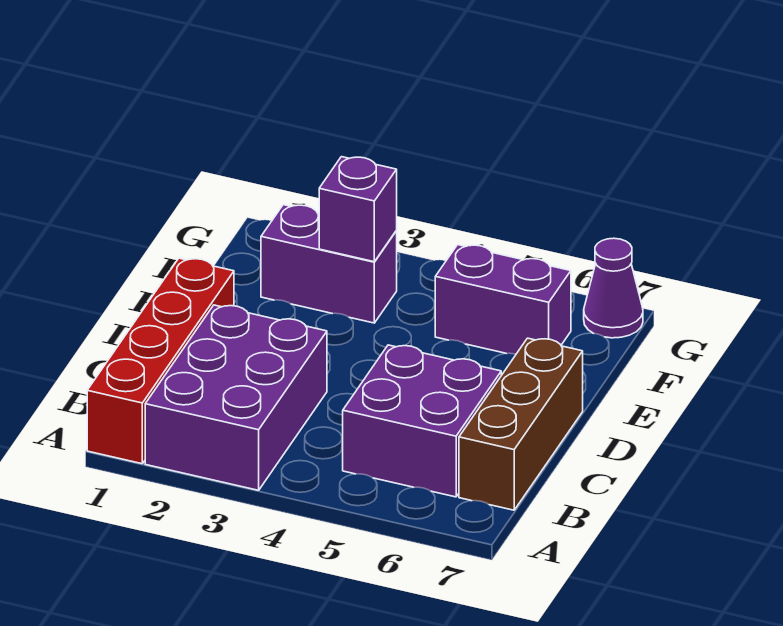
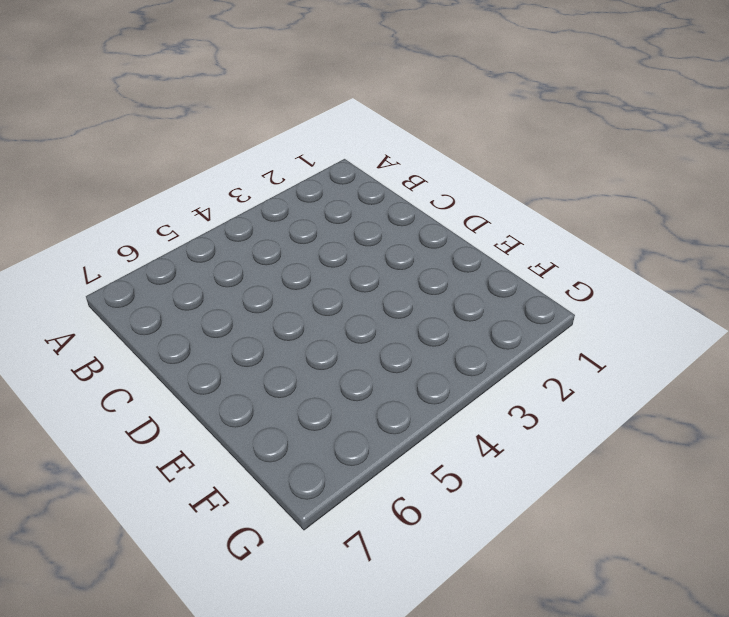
none -> red 1x4 brick [87,258,234,464]
none -> purple 2x3 brick [145,305,327,490]

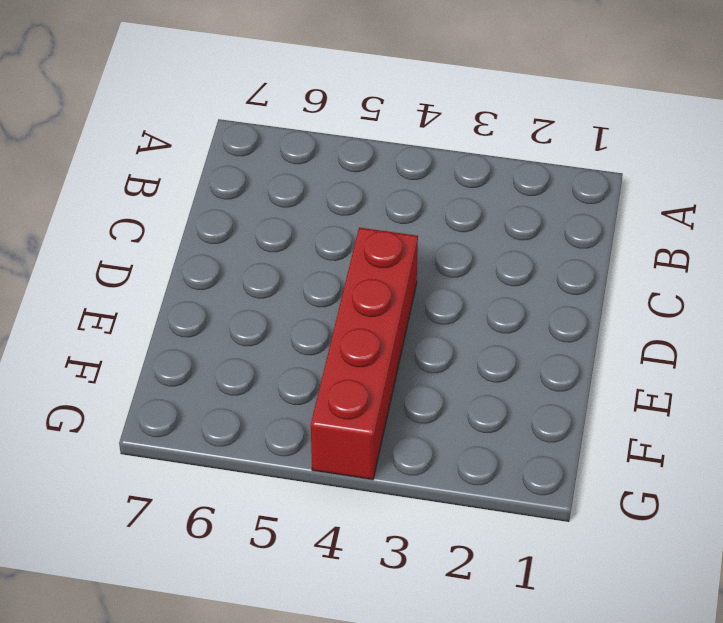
red 1x4 brick [311,228,418,480] -> red 1x4 brick moved to [87,258,234,464]
none -> purple 2x3 brick [145,305,327,490]
none -> purple 2x2 brick [343,345,501,497]

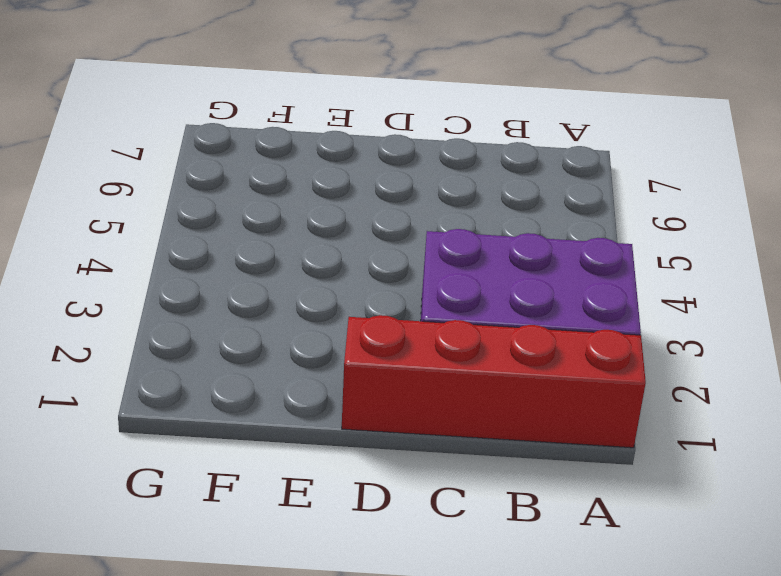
none -> purple 2x2 brick [343,345,501,497]
none -> brown 1x3 brick [459,338,583,510]

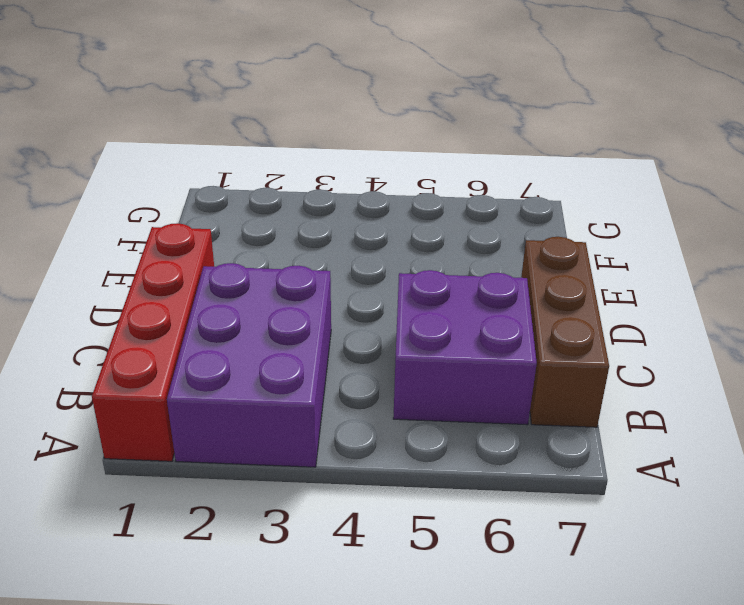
none -> purple 1x2 brick [261,205,397,323]
none -> purple 1x2 brick [435,245,571,354]

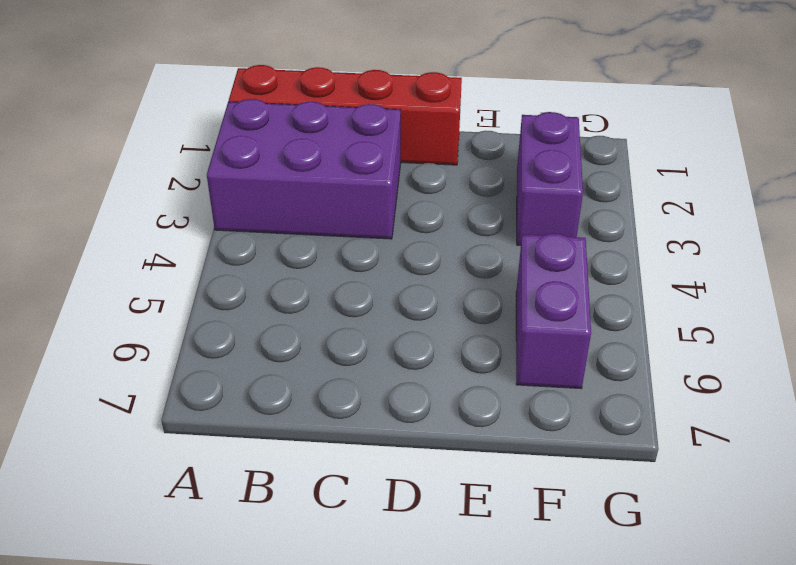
none -> purple 2x2 brick [343,345,501,497]
none -> brown 1x3 brick [459,338,583,510]

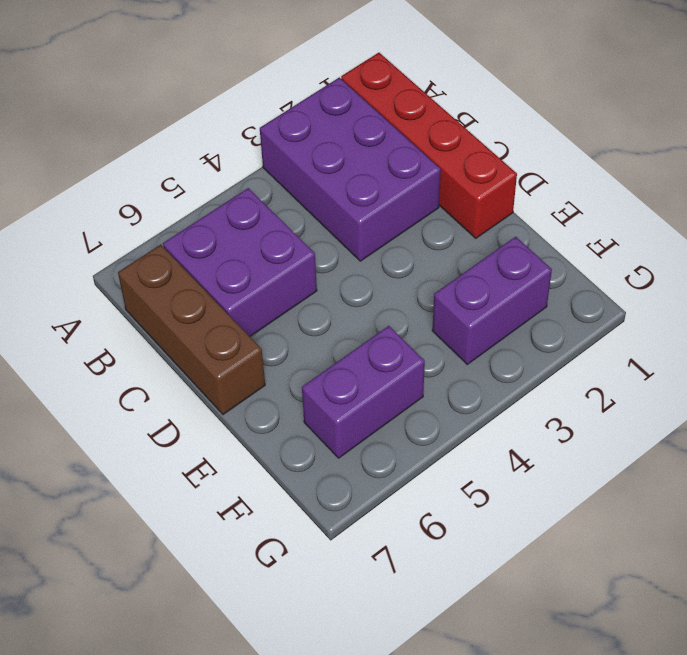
none -> purple 1x1 cone [584,238,643,338]
none -> purple 1x1 brick [319,157,397,262]

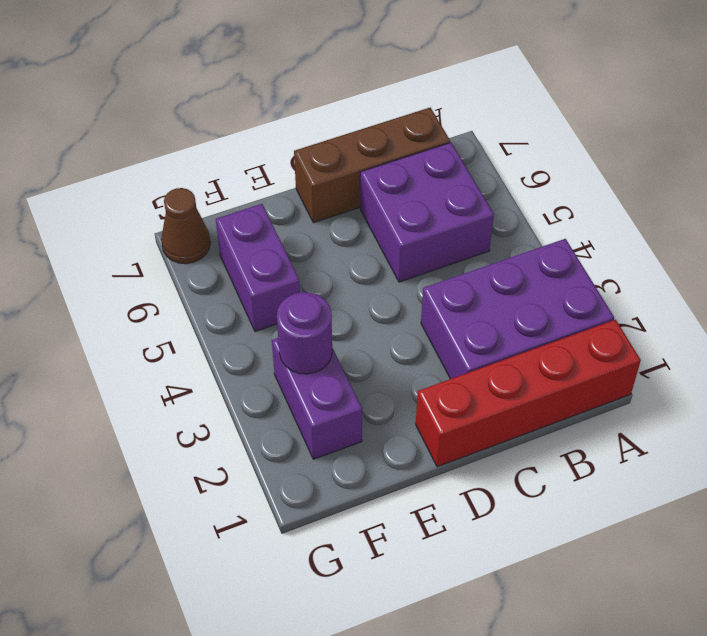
purple 1x1 round brick [277,292,332,374] -> purple 1x1 brick [319,157,397,262]
brown 1x1 cone [161,188,210,264] -> purple 1x1 cone [584,238,643,338]

